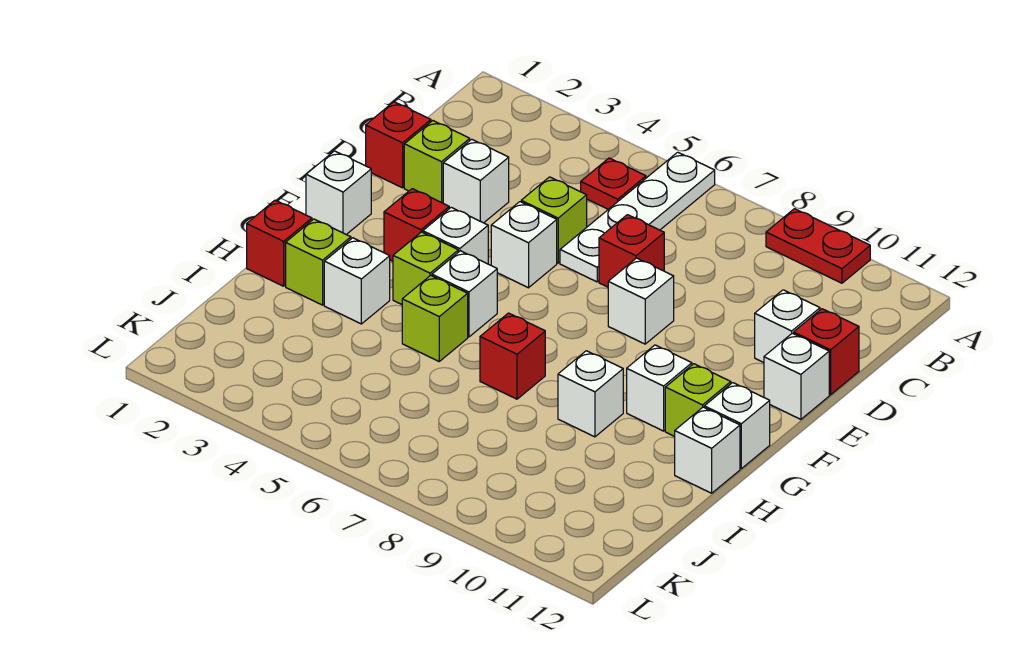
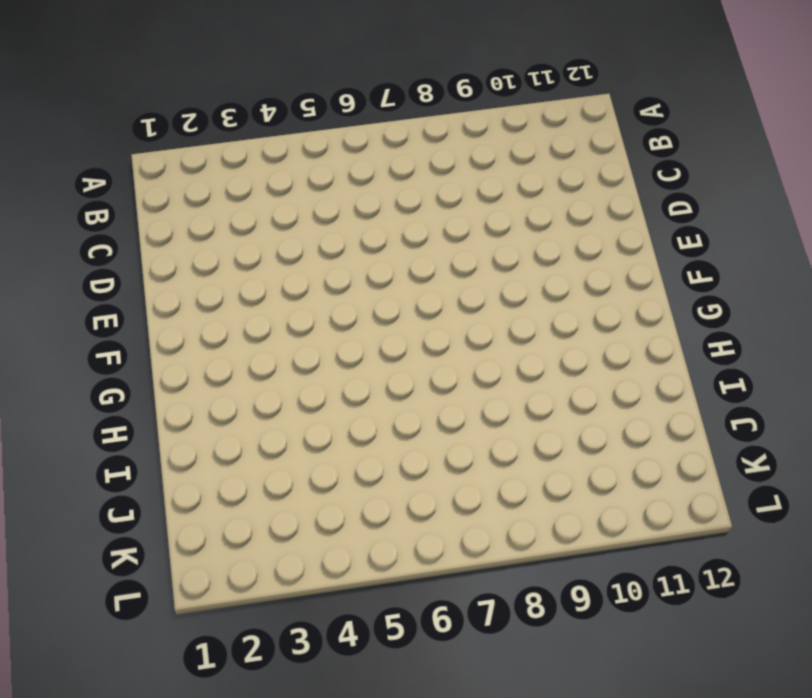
none -> white 1x4 plate [560,152,715,282]
none -> red 1x2 plate [766,209,870,283]
none -> red 1x1 plate [581,158,646,209]

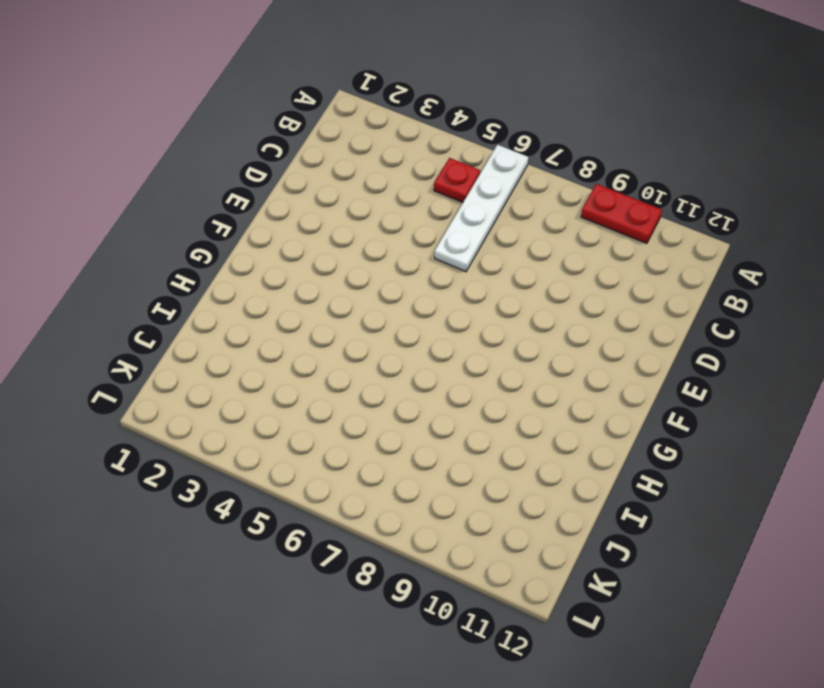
none -> red 1x1 brick [366,102,431,188]
none -> lime 1x1 brick [404,121,470,203]
none -> white 1x1 brick [443,139,509,223]

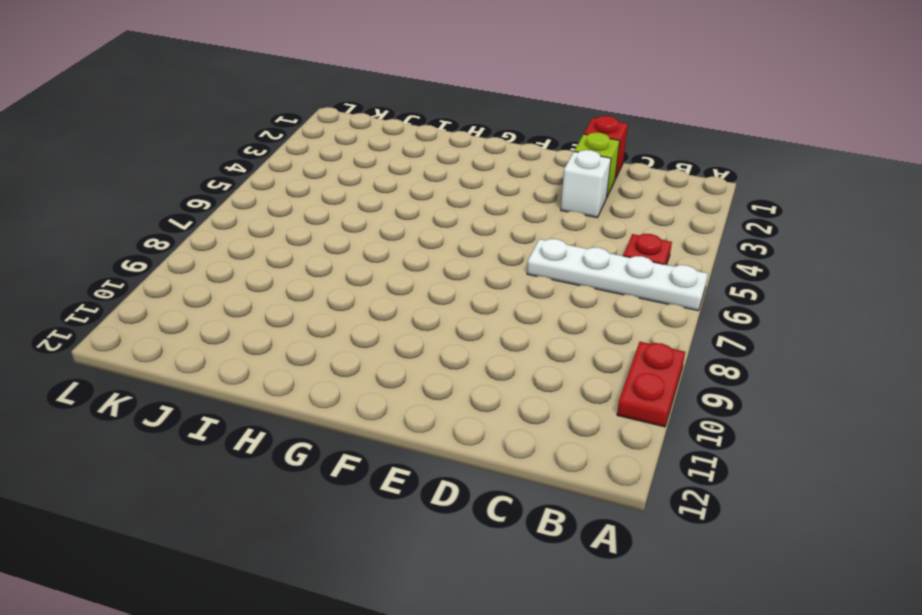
none -> lime 1x1 brick [521,177,587,263]
none -> red 1x1 brick [599,215,664,287]
none -> white 1x1 brick [755,290,820,363]

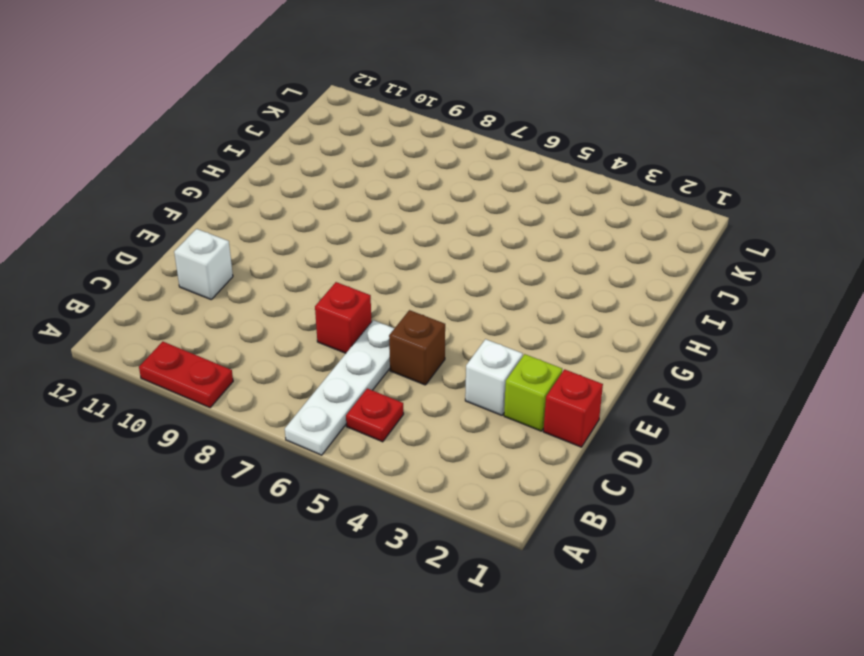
brown 1x1 brick [389,310,445,385] -> lime 1x1 brick [521,177,587,263]
none -> red 1x1 brick [794,309,859,395]
none -> white 1x1 brick [491,202,557,288]
none -> white 1x1 brick [608,258,674,344]

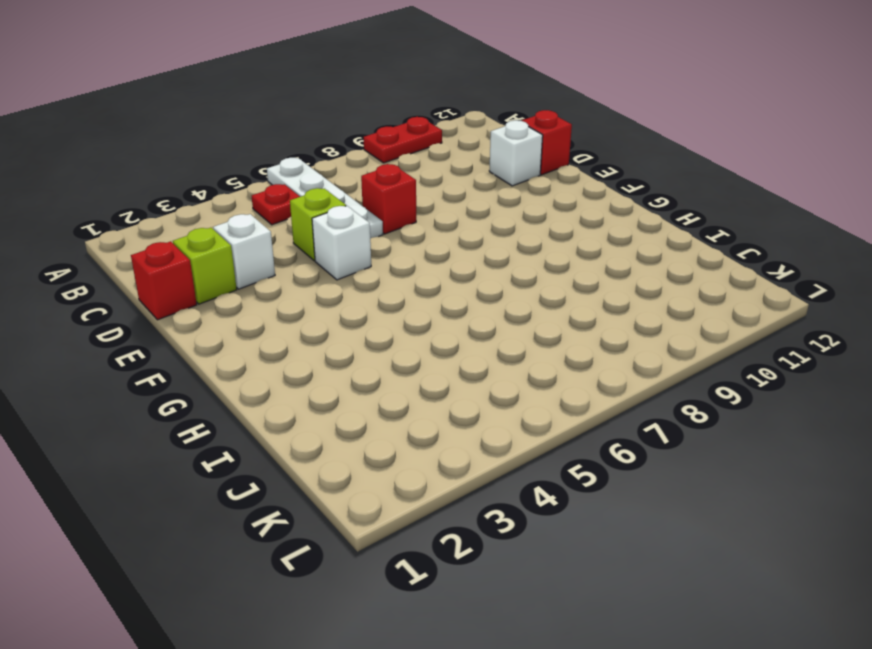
none -> white 1x1 brick [608,258,674,344]
none -> white 1x1 brick [764,333,829,419]
none -> white 1x1 brick [306,151,371,235]

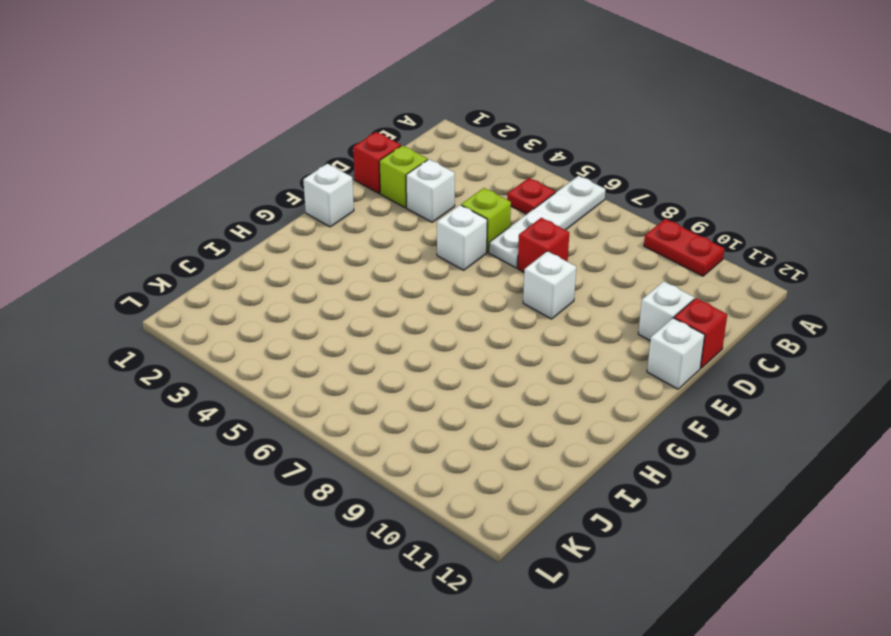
none -> red 1x1 brick [384,189,449,261]
none -> white 1x1 brick [423,207,488,264]
none -> lime 1x1 brick [393,232,458,304]

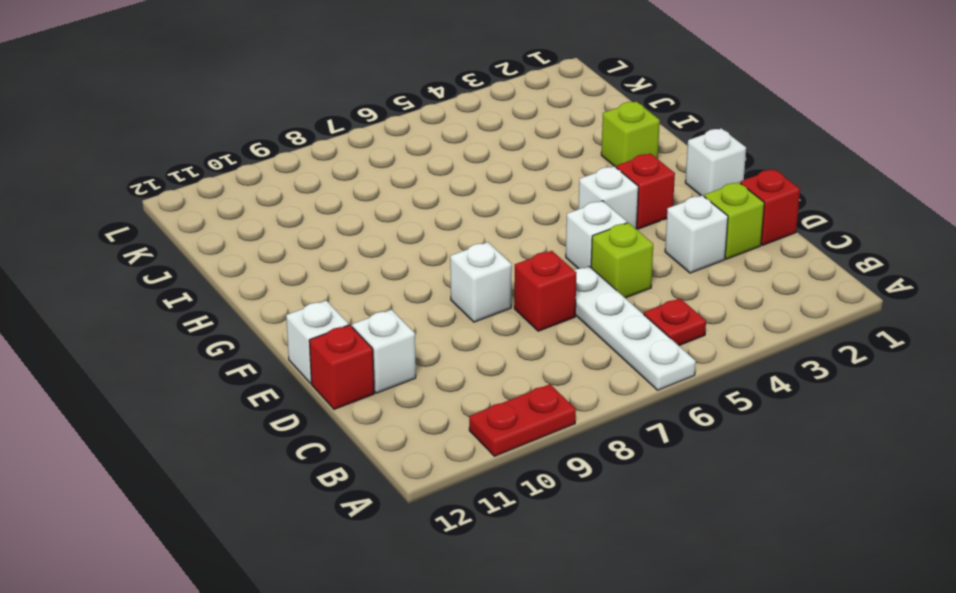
none -> lime 1x1 brick [393,232,458,304]
none -> white 1x1 brick [432,251,497,337]
none -> white 1x1 brick [627,345,692,431]

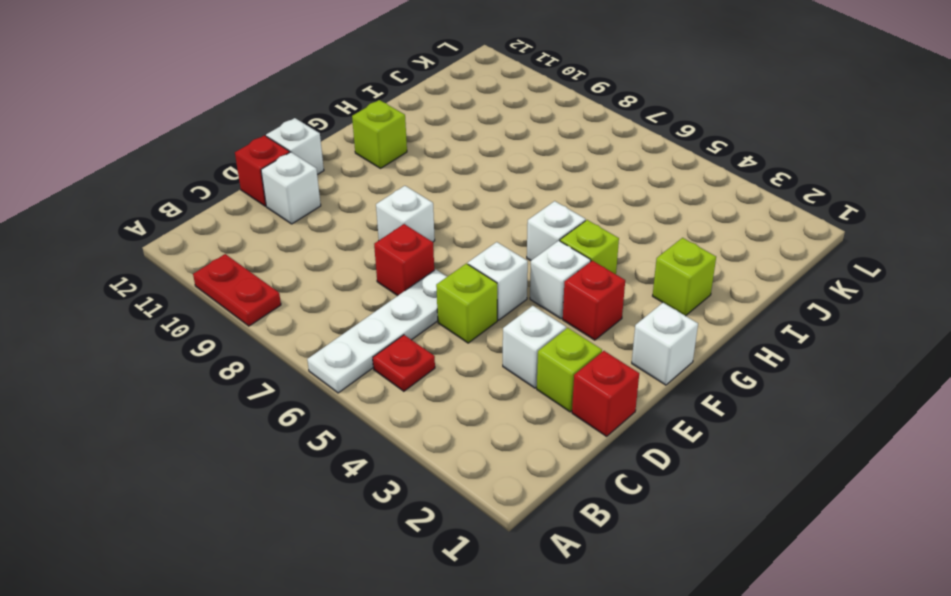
none -> white 1x1 brick [627,345,692,431]
none -> white 1x1 brick [704,383,770,469]
none -> red 1x1 brick [247,200,312,286]

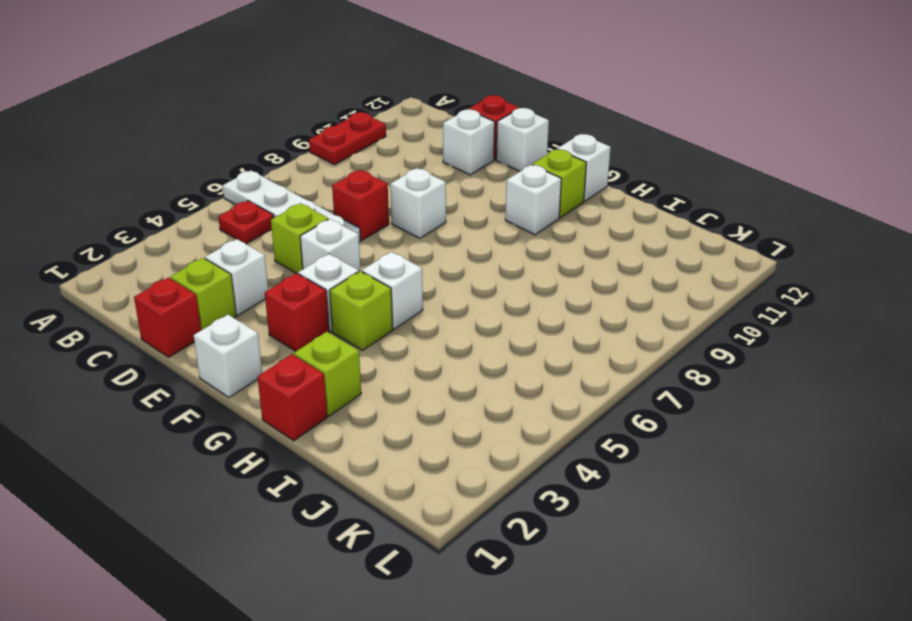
none -> white 1x1 brick [324,238,390,324]
none -> lime 1x1 brick [402,275,468,361]
none -> red 1x1 brick [480,313,545,399]

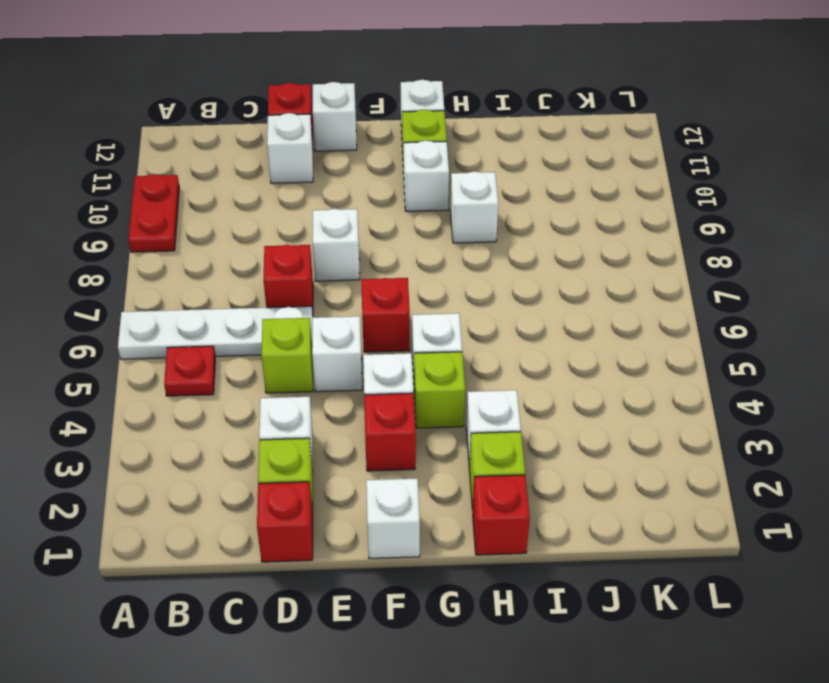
red 1x1 brick [361,278,410,352] -> red 1x1 brick moved to [480,313,545,399]
none -> lime 1x1 brick [402,275,468,361]
none -> white 1x1 brick [675,407,740,493]

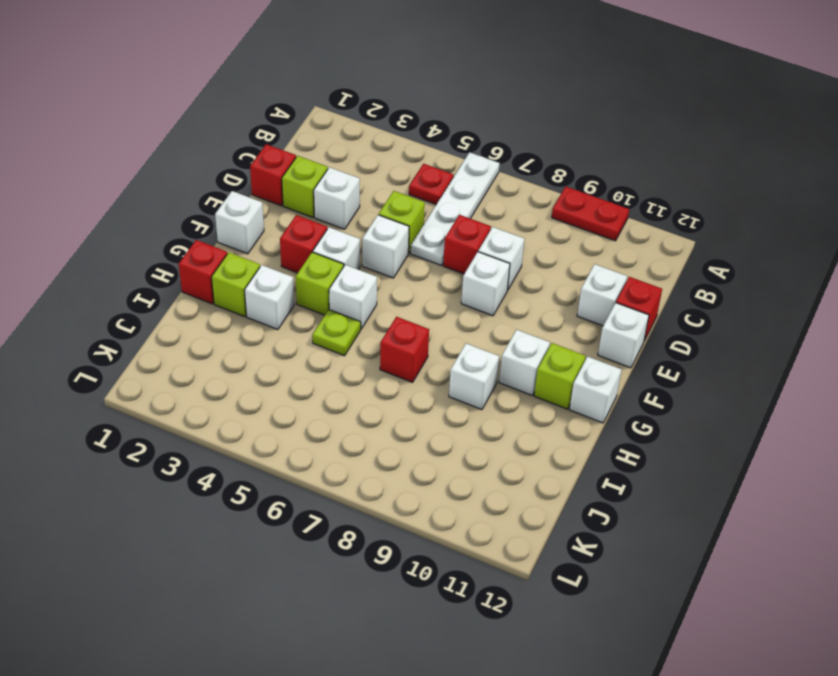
white 1x1 brick [478,227,524,290] -> white 1x1 brick moved to [675,407,740,493]
lime 1x1 plate [312,310,361,356] -> lime 1x1 brick [402,275,468,361]

